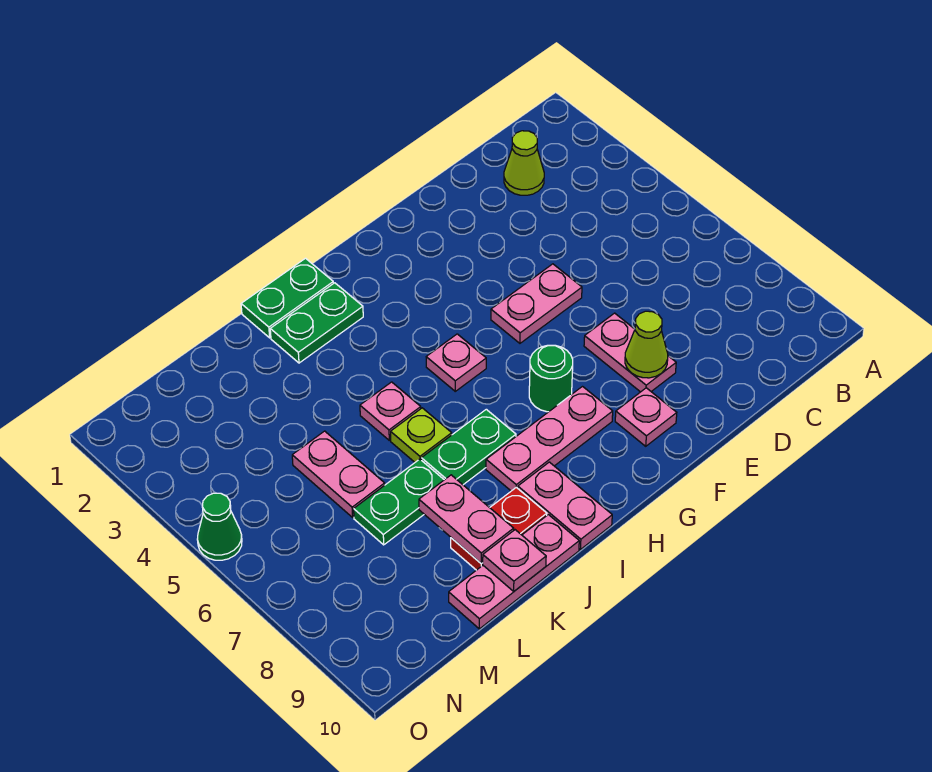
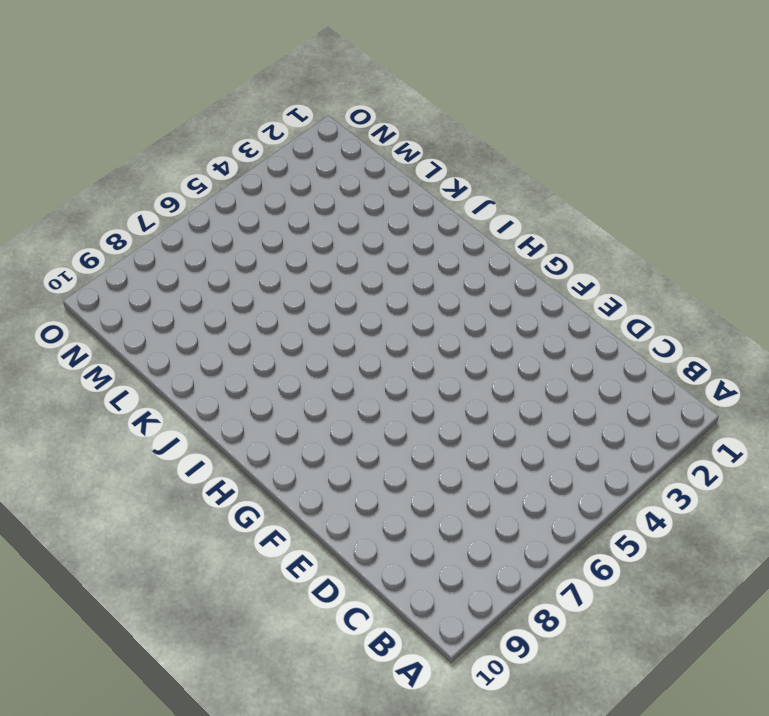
none -> lime 1x1 cone [504,131,544,195]
none -> pink 1x2 plate [491,264,582,343]
none -> pink 1x2 plate [584,313,676,392]

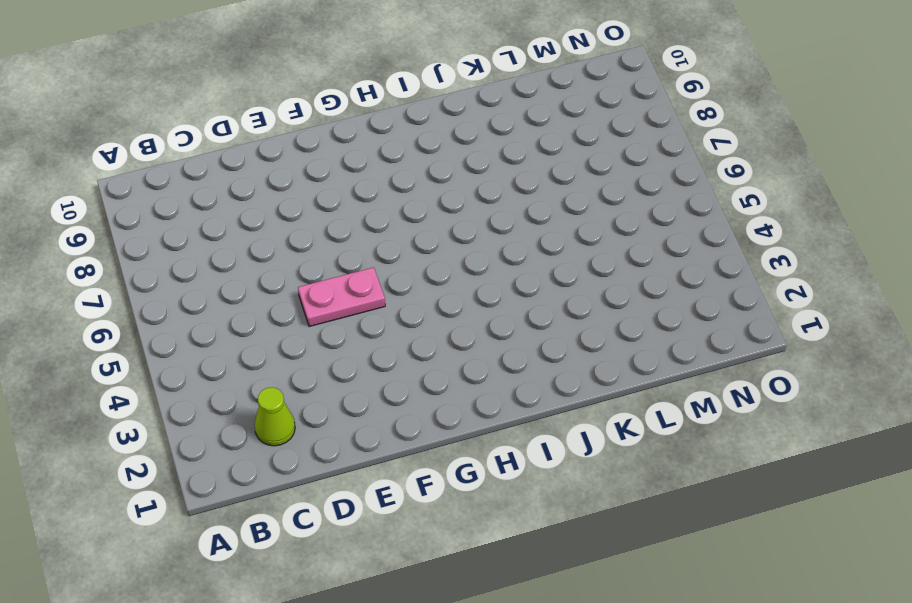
none -> pink 1x2 plate [584,313,676,392]
none -> pink 1x1 plate [615,388,677,446]
none -> green 1x1 round brick [529,345,573,412]

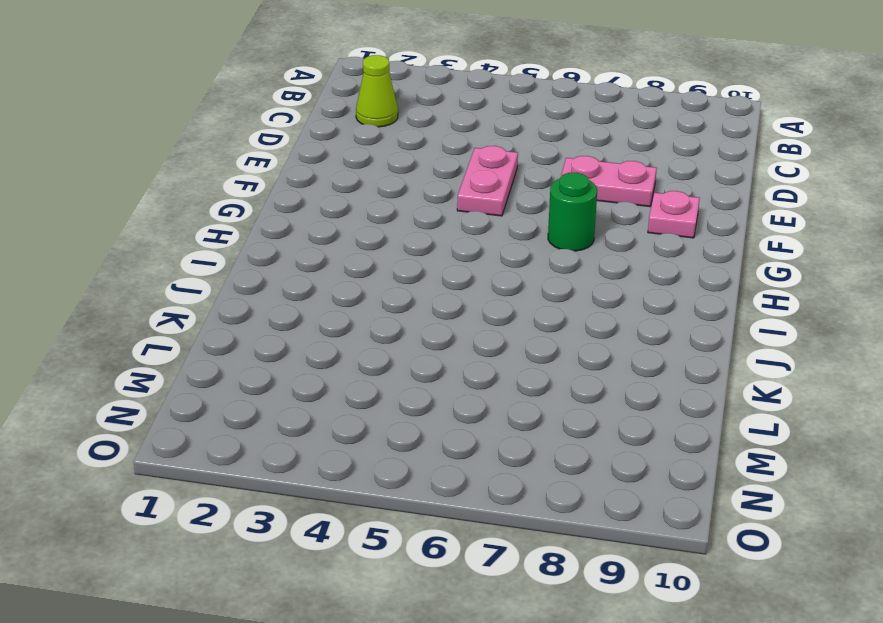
none -> pink 1x3 plate [486,387,613,491]
none -> pink 1x1 plate [426,334,486,391]
none -> green 1x2 plate [241,258,333,338]

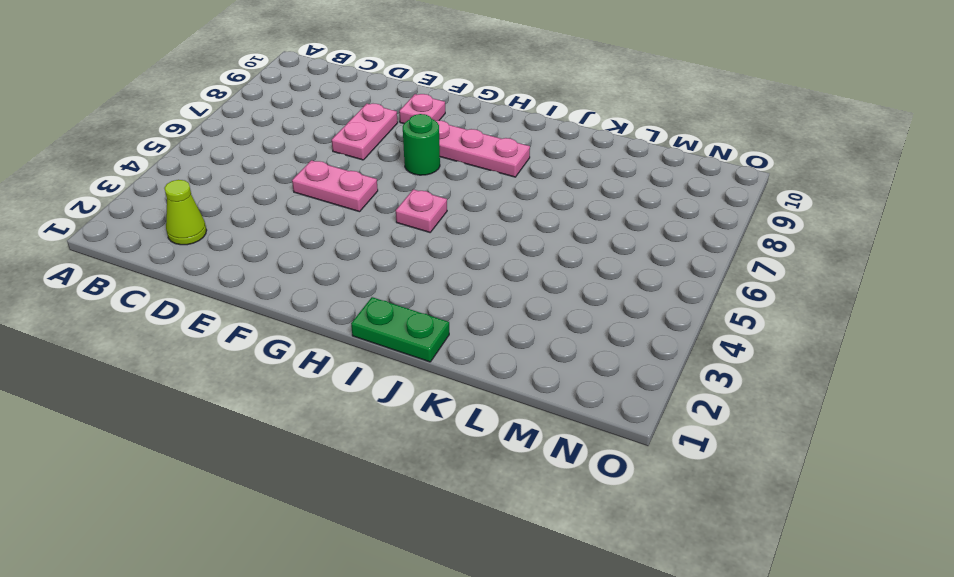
none -> green 1x2 plate [270,283,363,363]
none -> green 1x2 plate [421,409,516,485]
none -> pink 1x2 plate [518,462,612,550]

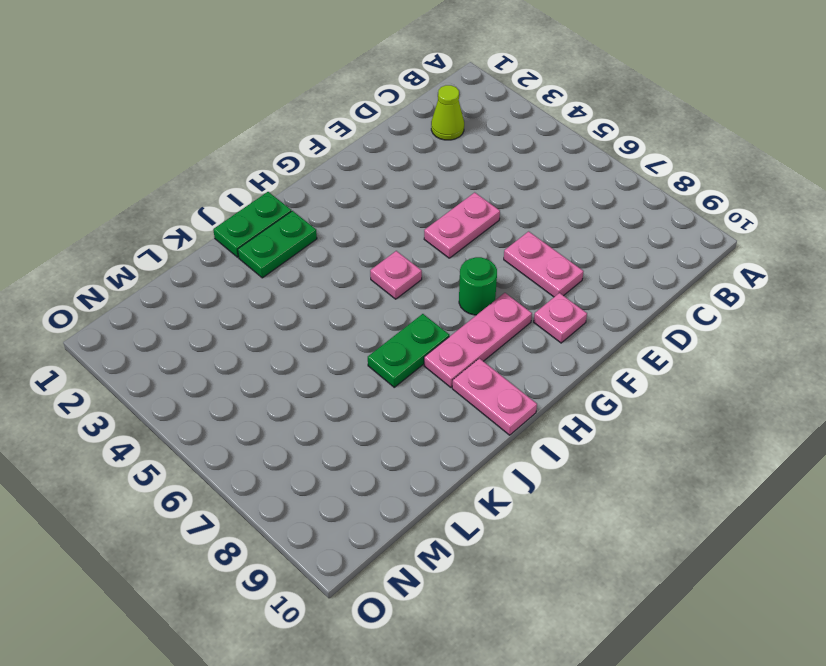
none -> pink 1x1 plate [360,382,421,440]
none -> lime 1x1 plate [391,408,452,462]
none -> red 1x2 plate [451,487,547,570]

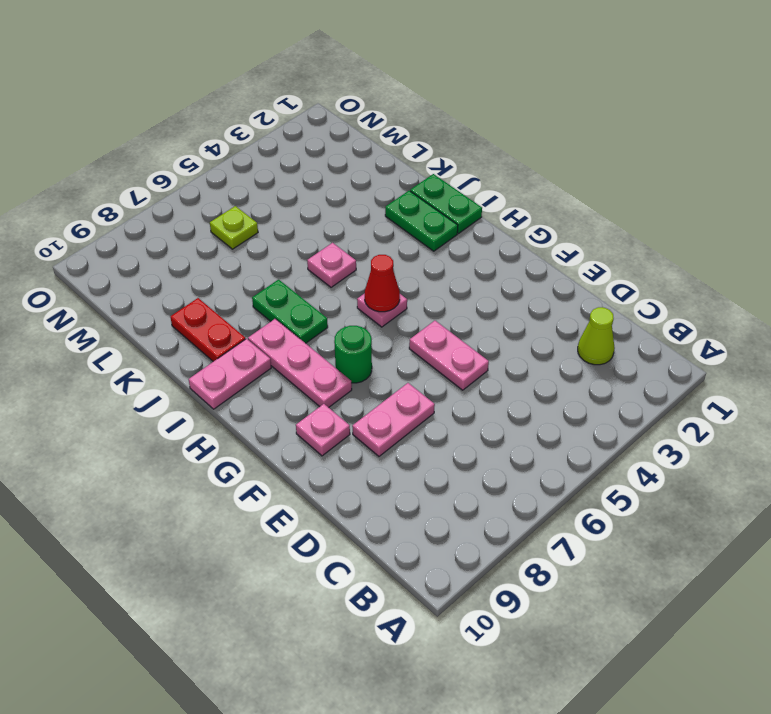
red 1x1 cone [365,255,400,312] -> none
lime 1x1 plate [210,206,258,249] -> lime 1x1 plate moved to [391,408,452,462]
none -> pink 1x3 plate [449,515,579,629]
none -> green 1x2 plate [354,459,444,545]
none -> pink 1x2 plate [292,431,385,517]

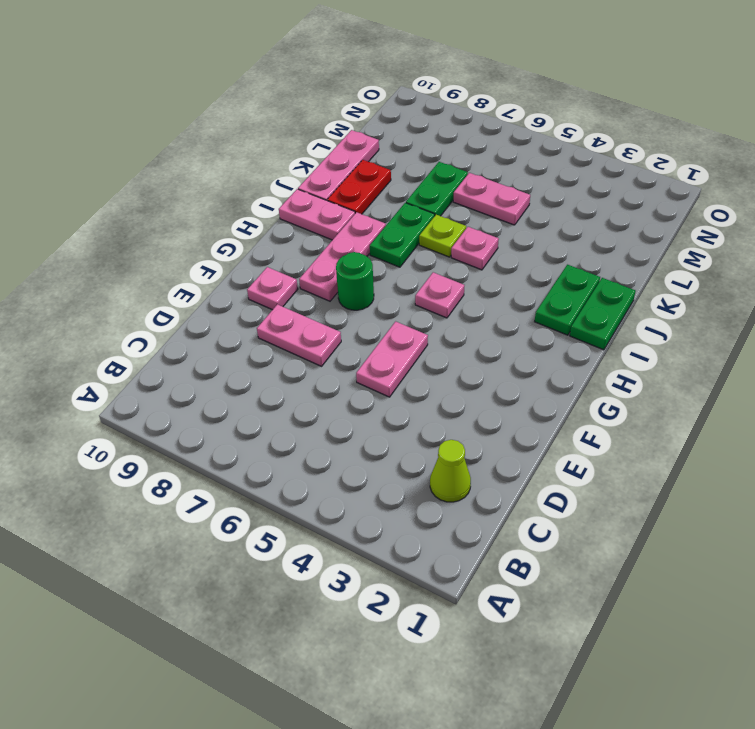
none -> green 1x1 cone [197,493,242,560]
none -> lime 1x1 cone [625,311,668,378]
none -> pink 1x2 plate [419,475,514,563]

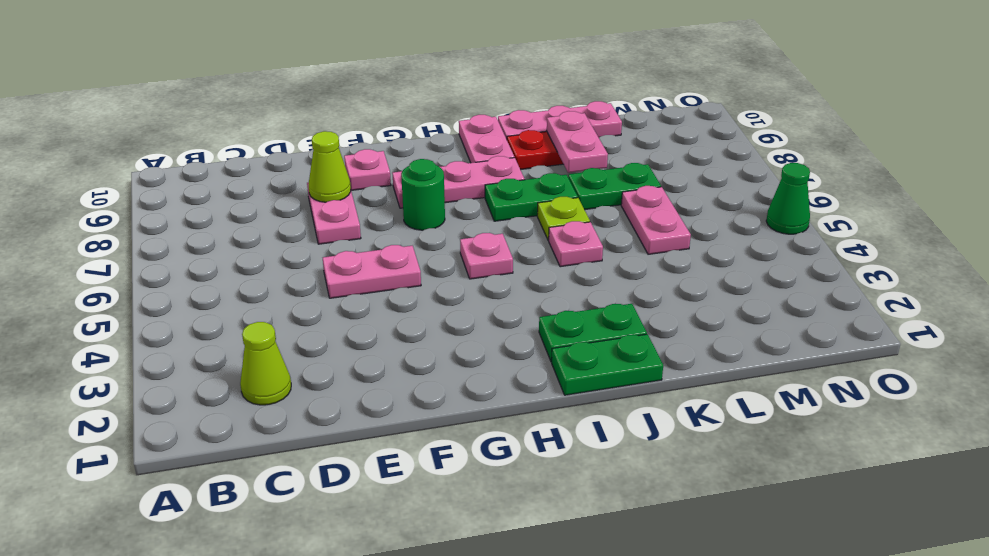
none -> pink 1x1 plate [483,530,546,591]

